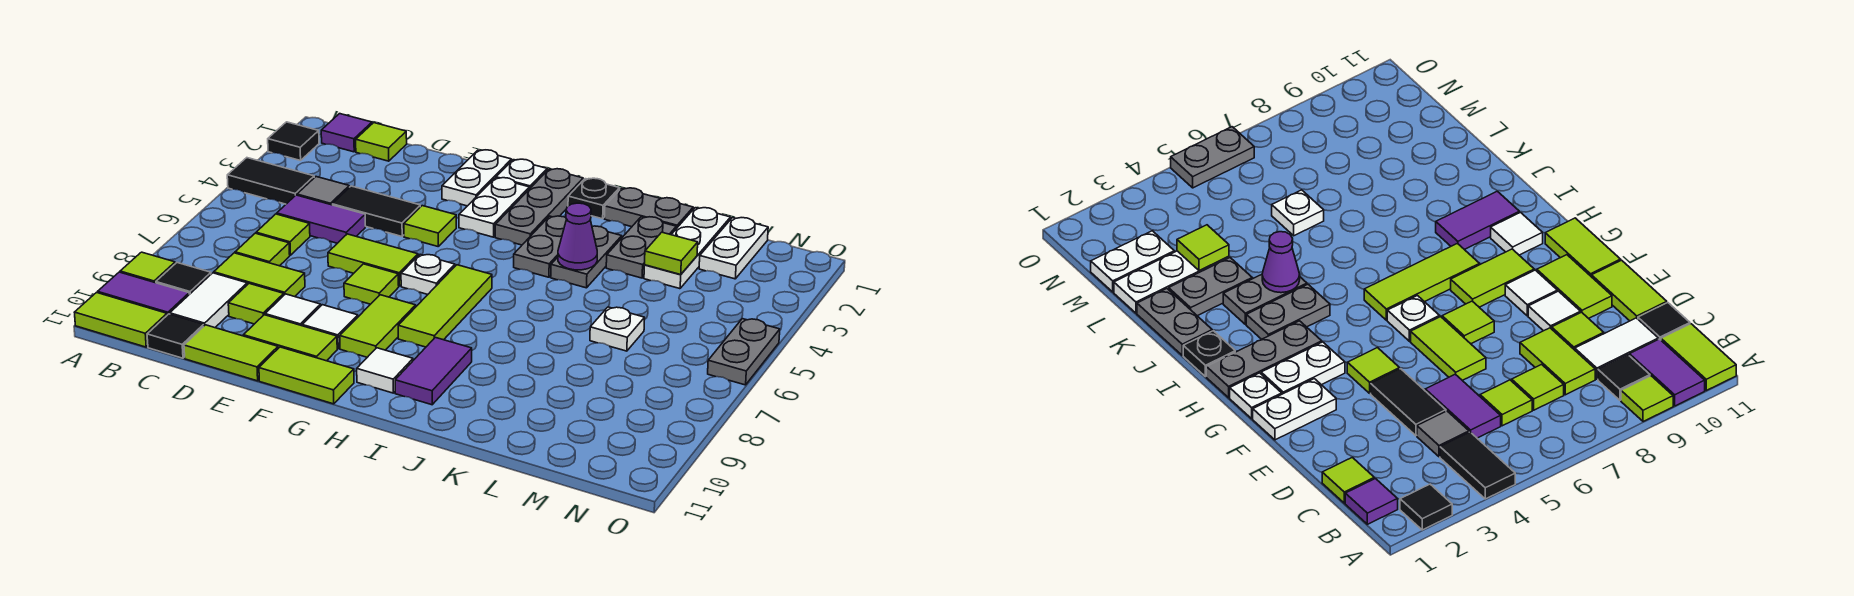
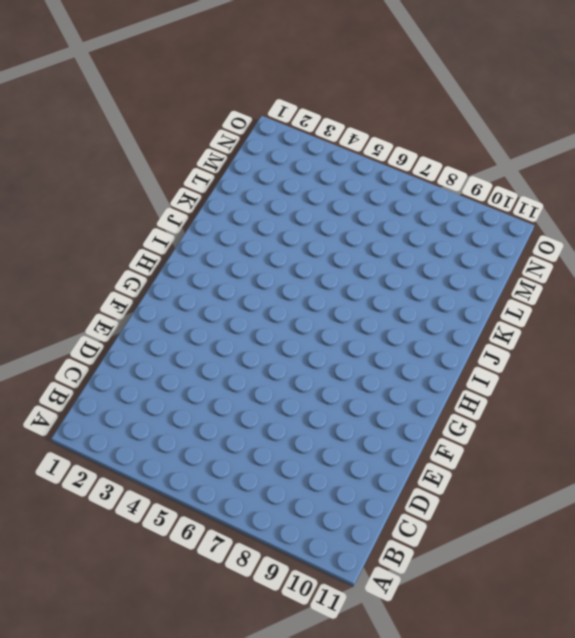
none -> black 1x1 tile [268,122,319,161]
none -> black 1x2 tile [227,158,314,204]
none -> lime 1x1 tile [120,252,175,283]
none -> purple 1x2 tile [98,272,189,315]

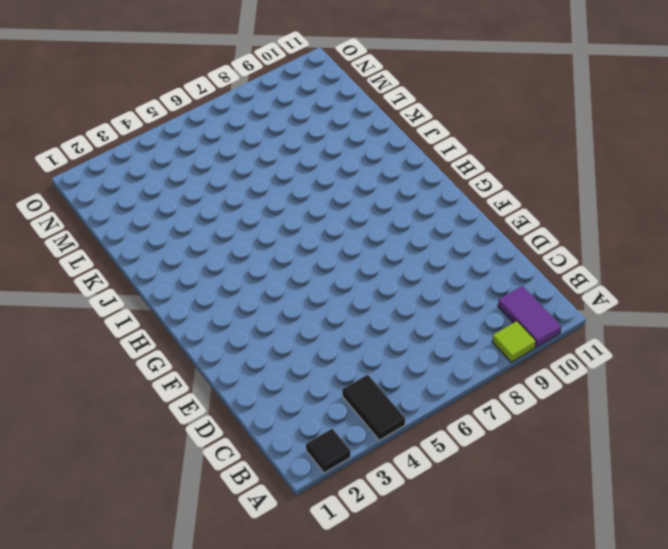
none -> lime 1x2 tile [74,293,167,347]
none -> purple 1x1 tile [321,114,372,152]
none -> black 1x1 tile [156,263,211,294]
none -> lime 1x1 tile [356,123,407,161]

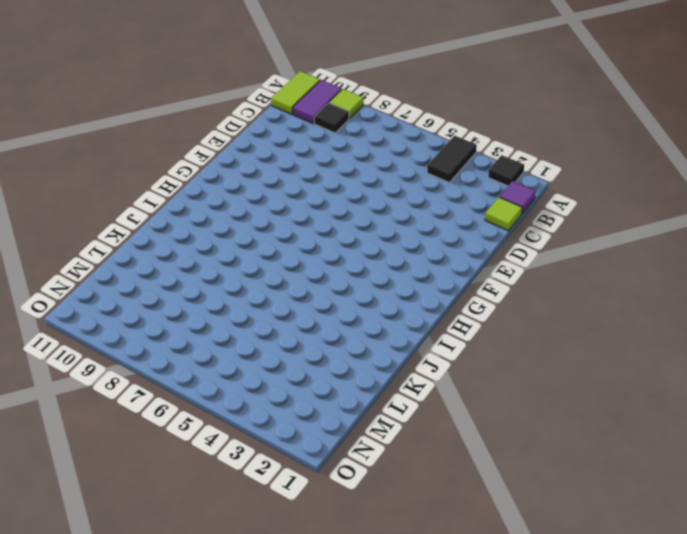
none -> grey 1x1 tile [297,177,349,205]
none -> purple 1x2 tile [277,195,365,243]
none -> lime 1x1 tile [256,214,310,255]
none -> lime 1x1 tile [235,233,290,266]

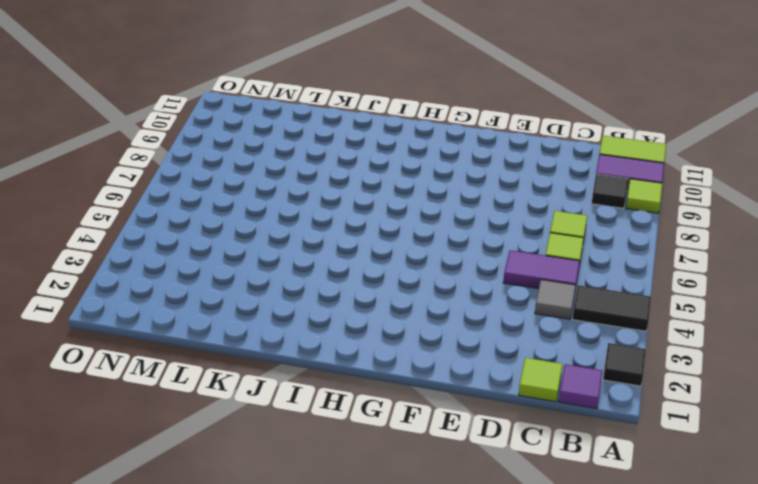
none -> lime 1x2 tile [214,253,305,297]
none -> white 1x2 tile [170,273,247,328]
none -> black 1x1 tile [147,314,204,358]
none -> black 1x2 tile [332,186,420,236]

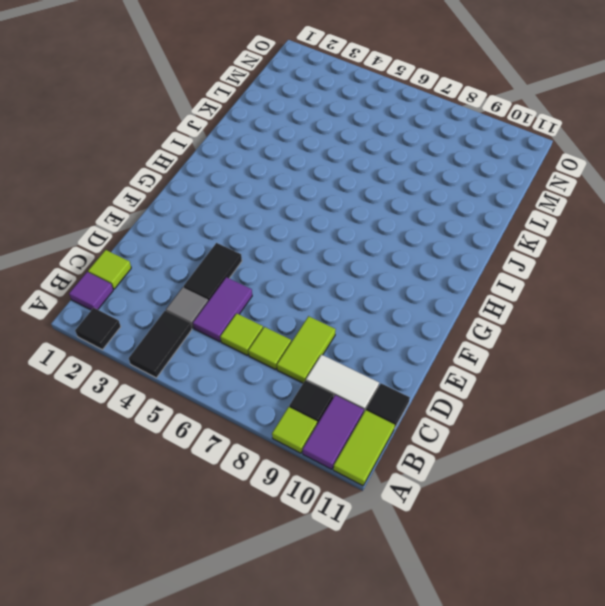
none -> lime 1x1 tile [228,283,284,324]
none -> lime 1x2 tile [184,325,278,381]
none -> lime 1x2 tile [328,234,418,286]
none -> white 1x1 tile [265,294,321,326]

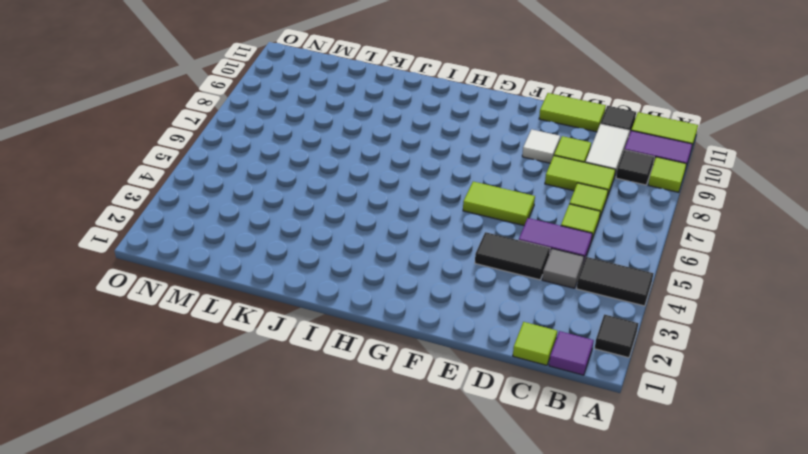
none -> lime 1x2 tile [243,315,337,361]
none -> white 1x2 plate [442,150,512,206]
none -> lime 1x1 tile [404,206,456,246]
none -> lime 1x1 tile [344,264,399,304]

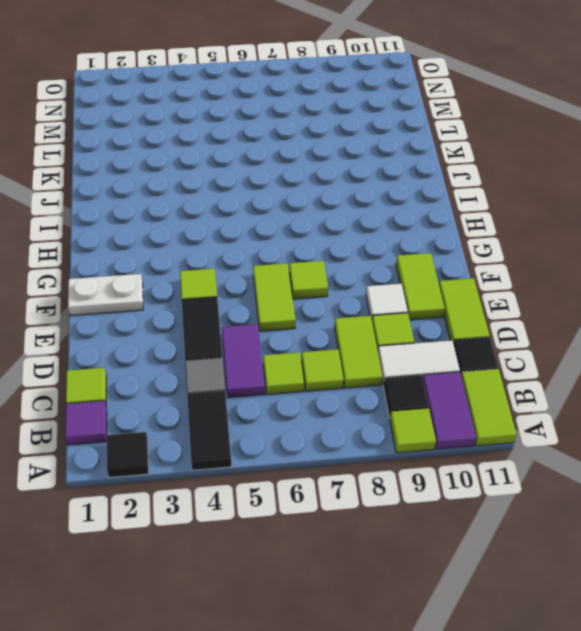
none -> white 1x1 tile [302,305,358,349]
none -> lime 1x2 tile [259,347,354,404]
none -> white 1x1 plate [496,159,547,189]
none -> white 1x2 plate [459,178,529,237]

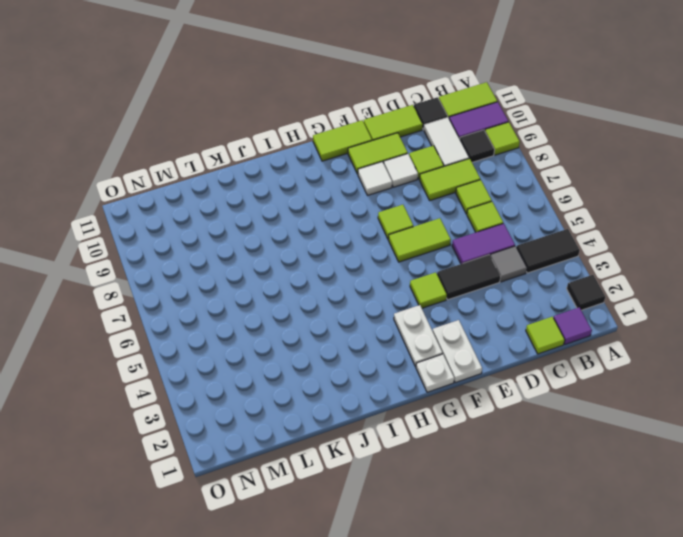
none -> white 1x1 plate [401,254,455,294]
none -> lime 1x2 tile [340,295,416,357]
none -> grey 1x3 plate [495,169,583,245]
none -> lime 1x3 tile [398,265,492,347]

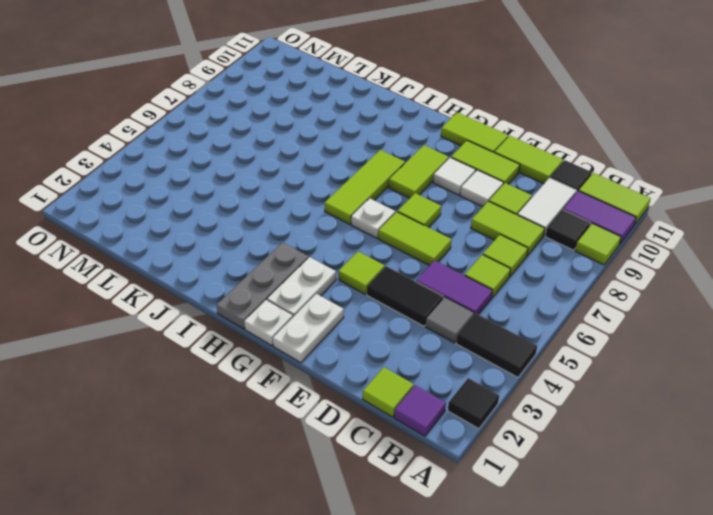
none -> white 1x1 tile [357,348,413,393]
none -> black 1x1 plate [568,178,620,219]
none -> grey 1x2 plate [514,216,566,277]
none -> purple 1x2 tile [395,337,472,405]

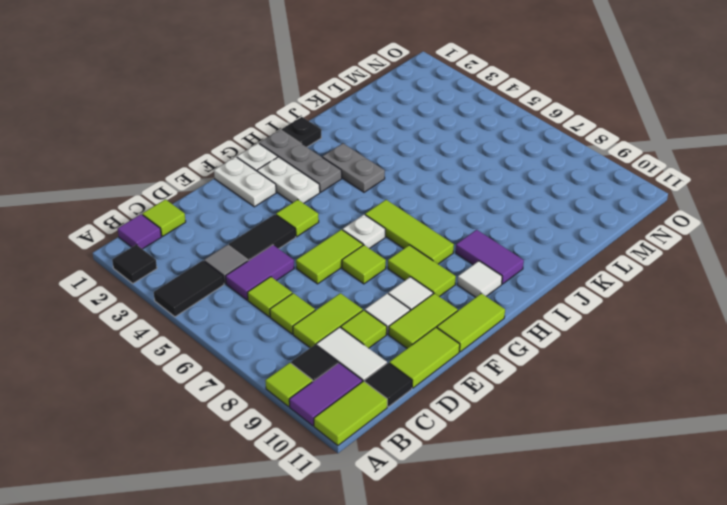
none -> grey 1x2 plate [605,188,693,229]
none -> grey 1x2 plate [551,226,622,288]
none -> grey 1x2 plate [606,217,676,278]
none -> white 1x3 plate [644,208,731,289]

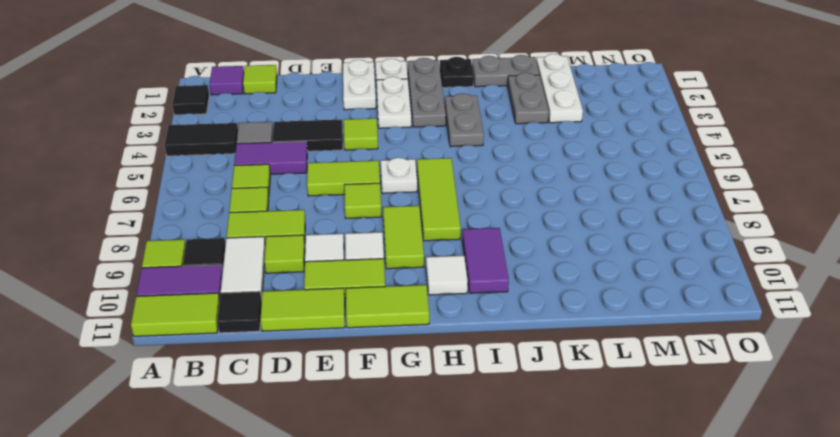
none -> grey 1x2 plate [551,226,622,288]
none -> white 1x1 plate [590,307,645,351]
none -> white 1x2 plate [699,218,768,279]
none -> grey 1x2 plate [708,319,780,385]

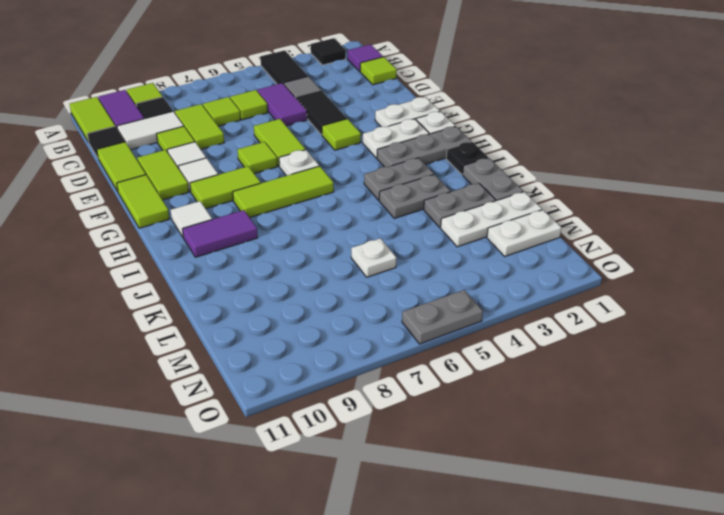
none -> purple 1x1 cone [558,203,597,270]
none -> lime 1x1 tile [645,232,698,274]

